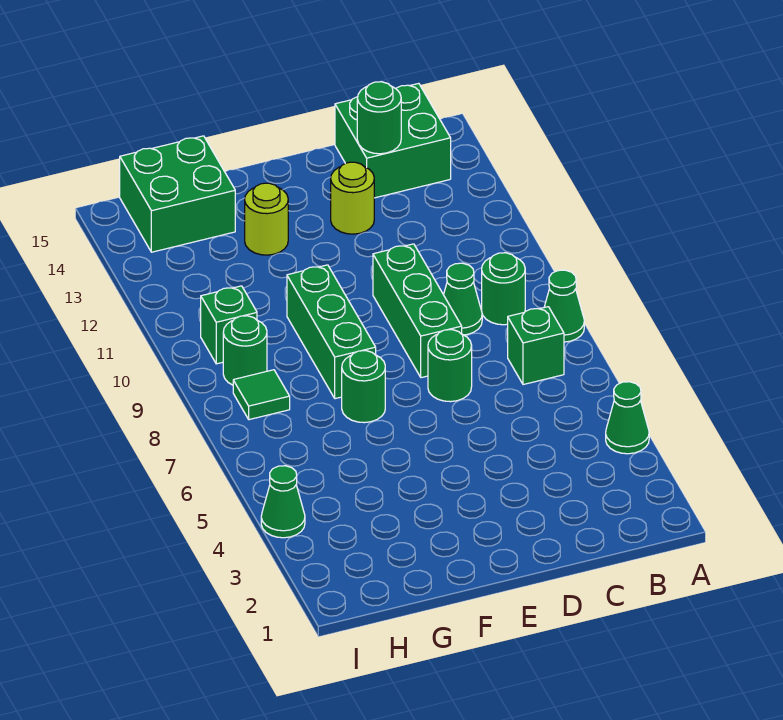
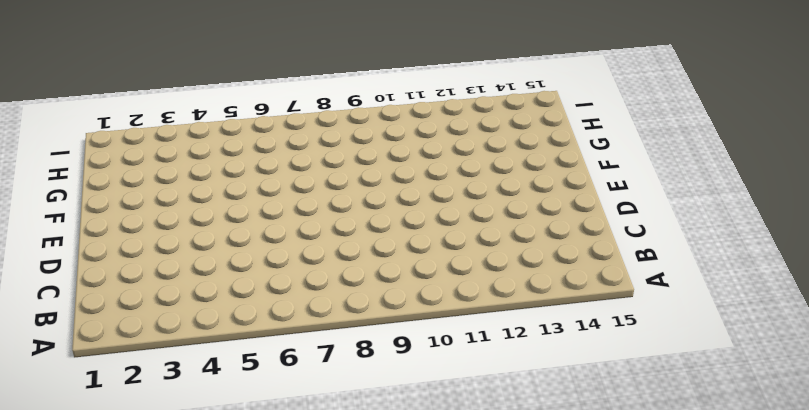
none -> green 1x1 cone [606,382,649,454]
none -> green 1x1 cone [544,270,584,342]
none -> green 1x1 brick [508,307,564,385]

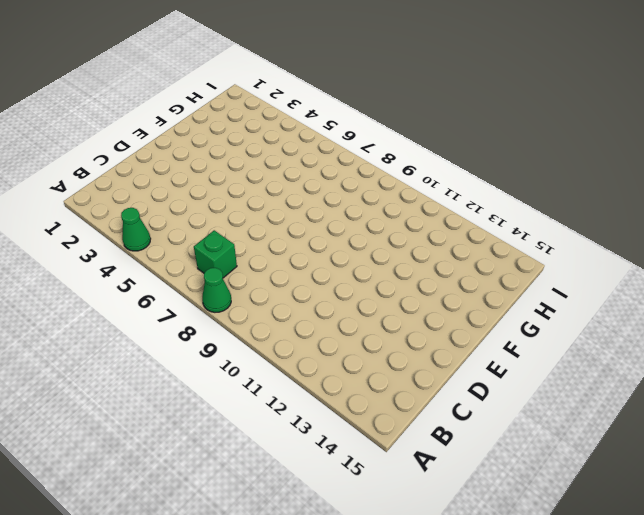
none -> green 1x1 round brick [482,253,525,325]
none -> green 2x2 brick [335,83,451,198]
none -> green 1x1 cone [444,263,482,335]

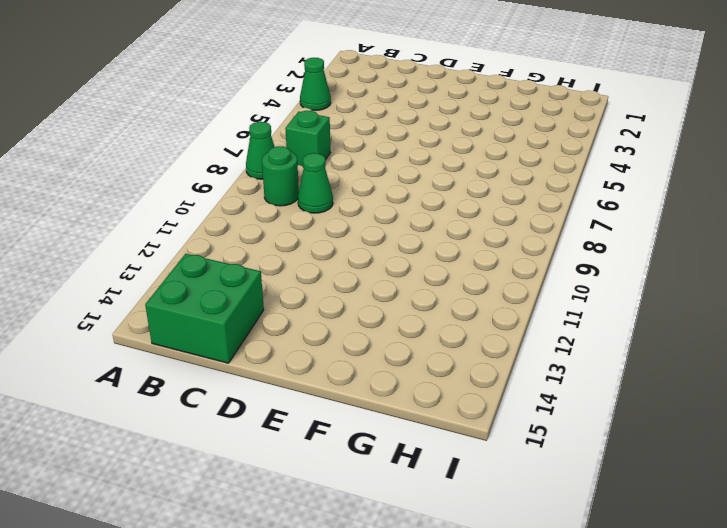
none -> green 1x1 round brick [428,330,472,402]
none -> green 1x3 brick [373,244,462,378]
none -> lime 1x1 round brick [331,162,374,234]

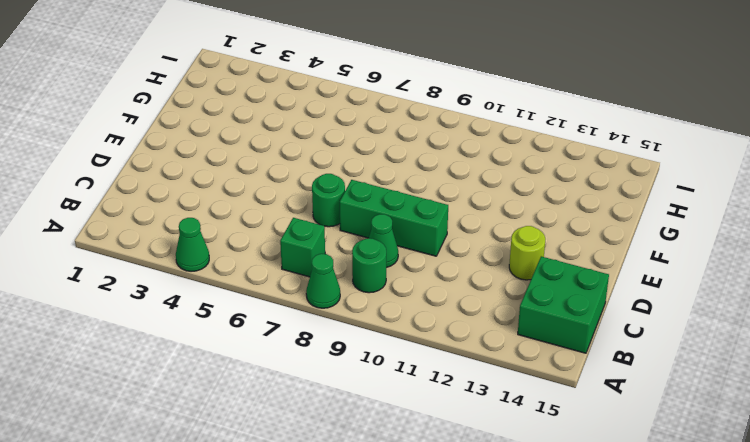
none -> green 1x1 round brick [342,351,385,423]
none -> green 1x3 brick [287,265,376,399]
none -> lime 1x1 round brick [245,183,288,255]

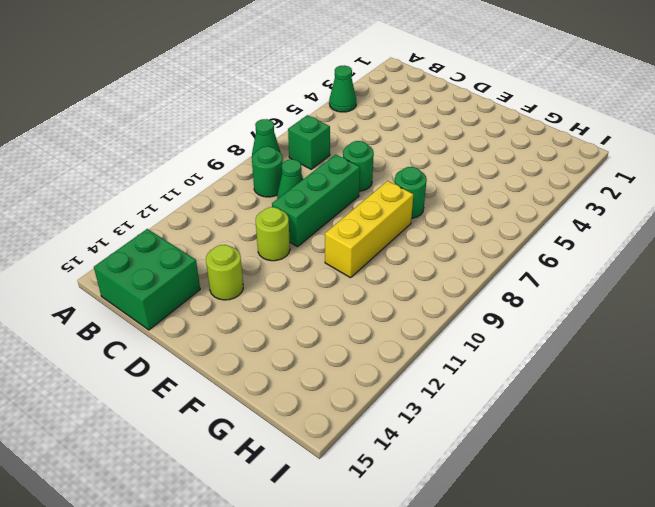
lime 1x1 round brick [256,207,290,261] -> lime 1x1 round brick moved to [245,183,288,255]
yellow 1x3 brick [325,181,414,278] -> green 1x3 brick [287,265,376,399]
none -> green 2x2 brick [120,136,235,252]
none -> green 1x1 tile [233,370,290,420]
none -> green 1x1 round brick [223,316,267,385]

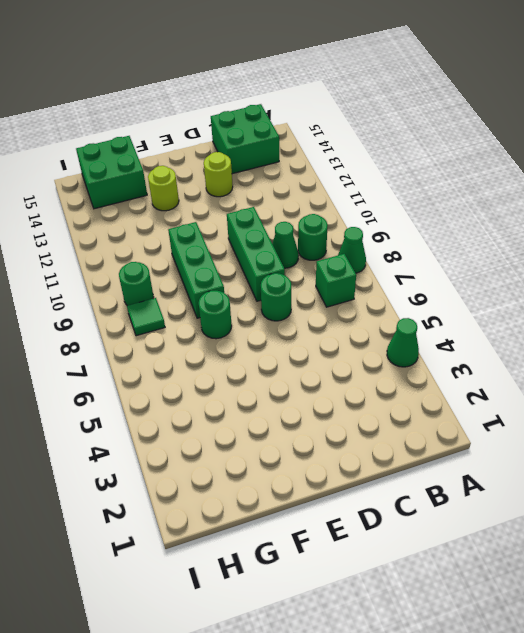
none -> green 1x1 brick [201,286,257,364]
none -> green 1x1 cone [261,466,305,538]
none -> green 1x1 round brick [357,82,401,154]

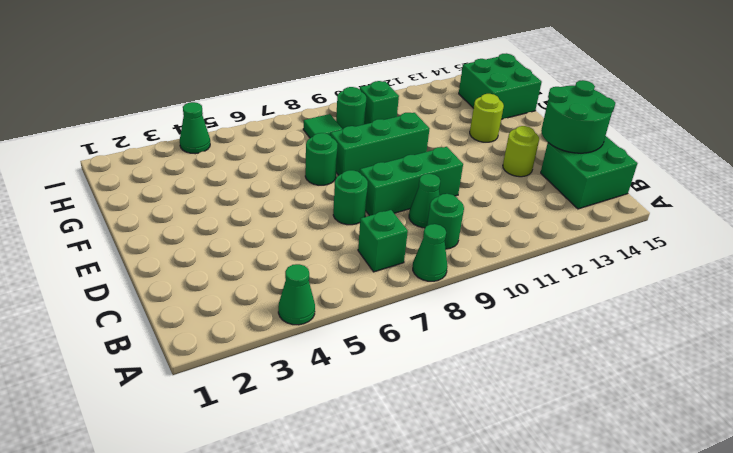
green 2x2 round brick [541,80,615,153] -> green 1x1 round brick [357,82,401,154]

